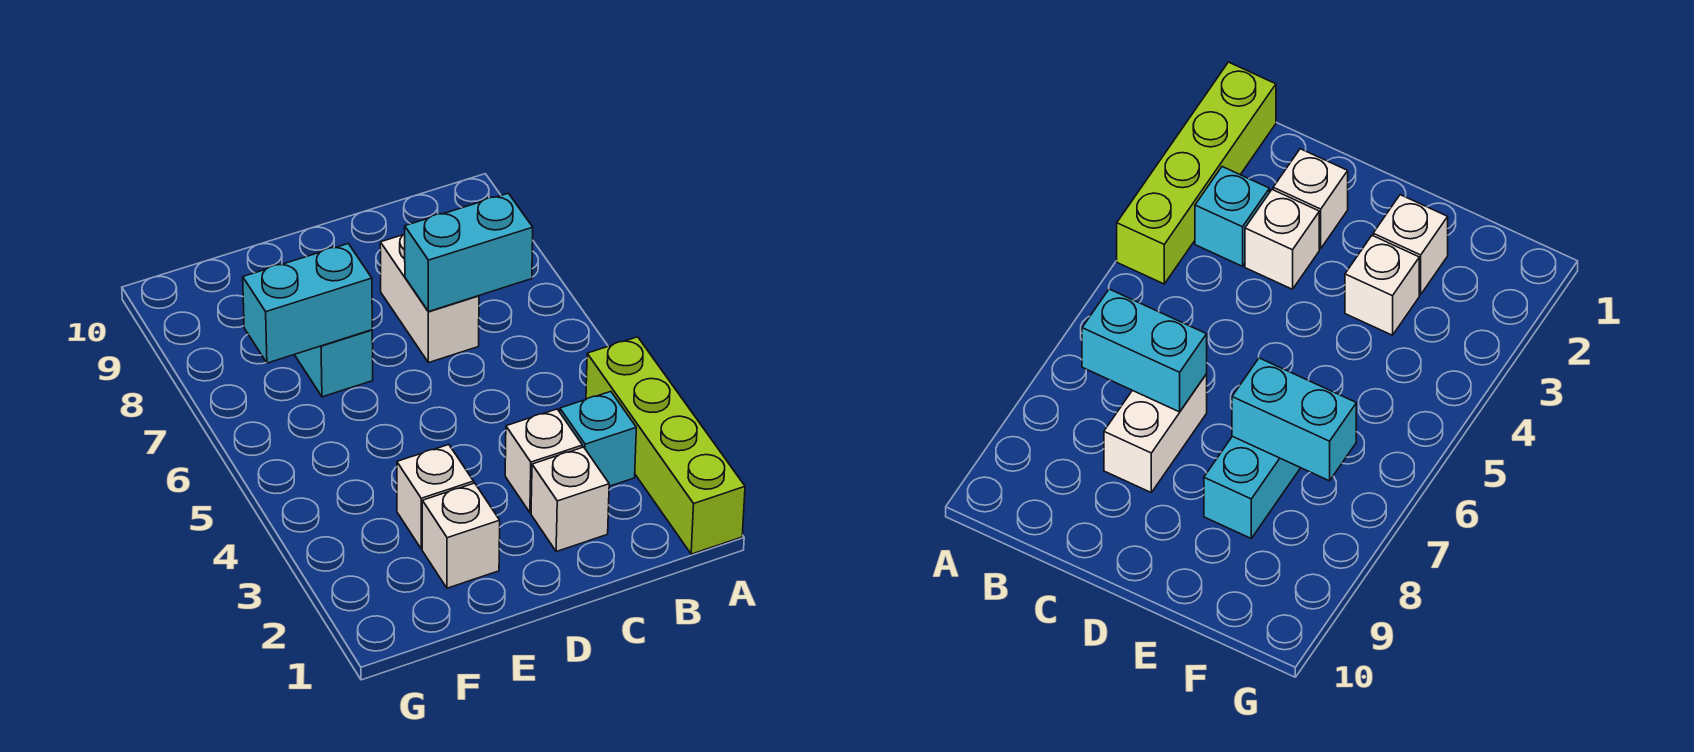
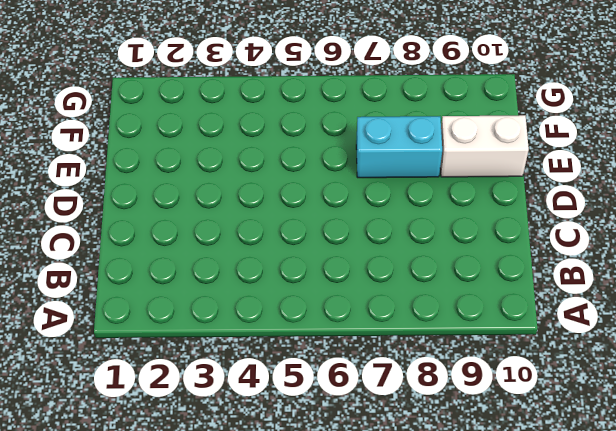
white 1x2 brick [440,115,529,177] -> white 1x2 brick moved to [380,234,479,363]
none -> lime 1x4 brick [586,337,745,554]
none -> cyan 1x1 brick [560,392,636,486]

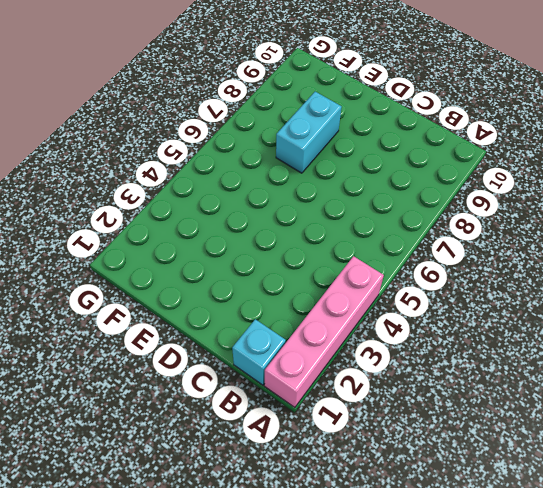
pink 1x4 brick [265,256,384,408] -> lime 1x4 brick [586,337,745,554]
cyan 1x1 brick [232,319,286,385] -> cyan 1x1 brick moved to [560,392,636,486]
none -> white 1x1 brick [531,447,609,551]
none -> white 1x1 brick [505,409,583,513]

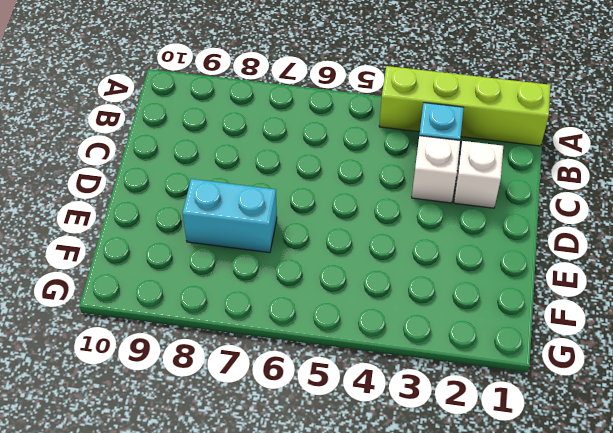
none -> white 1x2 brick [380,234,479,363]
none -> white 1x1 brick [422,483,500,588]

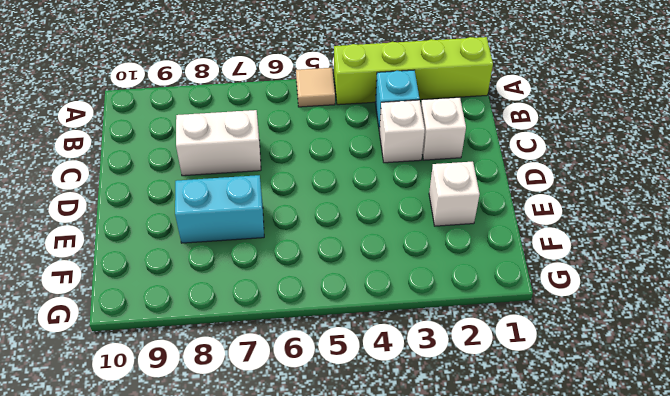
tan 1x1 tile [296,68,335,107] -> none
none -> white 1x1 brick [397,445,474,549]
none -> cyan 1x2 brick [405,193,533,312]

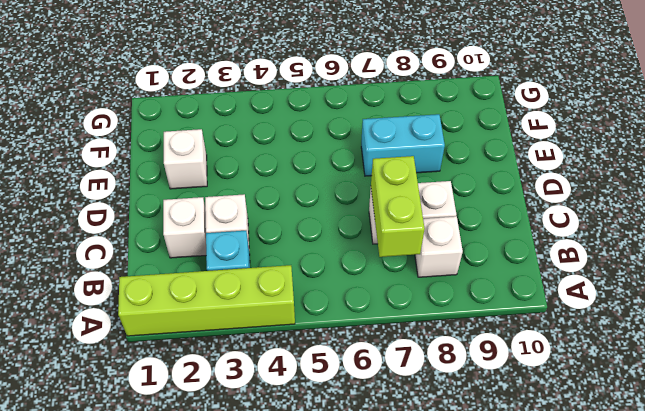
lime 1x2 brick [371,156,425,257] -> cyan 1x2 brick [405,193,533,312]
white 1x1 brick [415,216,463,277] -> white 1x1 brick moved to [397,445,474,549]
none -> cyan 1x2 brick [243,244,372,363]

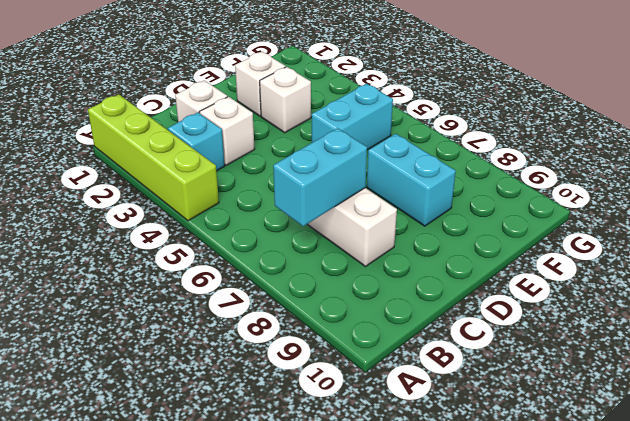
cyan 1x2 brick [312,83,393,150] -> cyan 1x2 brick moved to [243,244,372,363]

